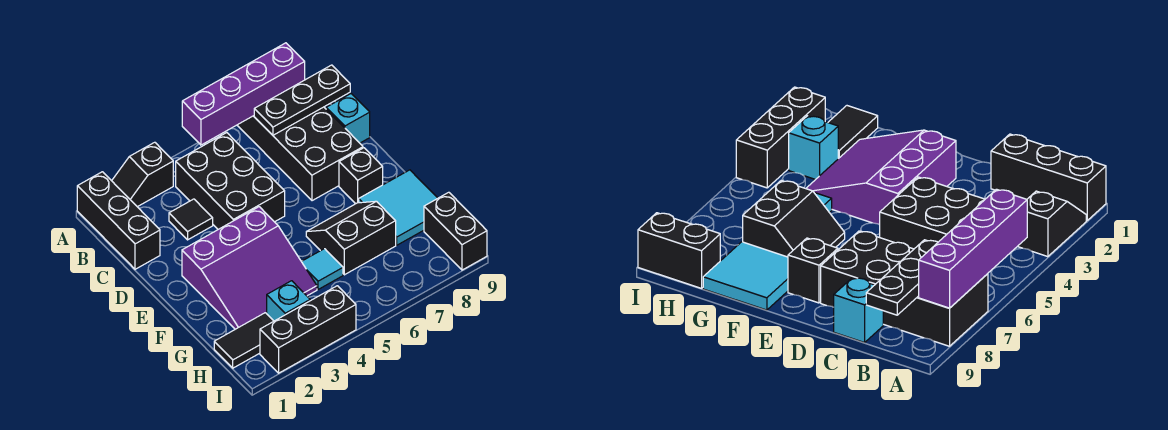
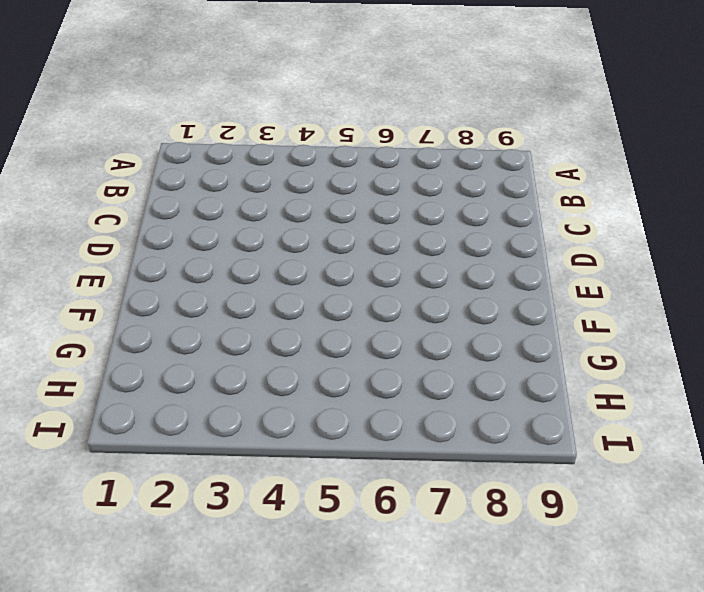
none -> black 1x3 brick [77,172,160,269]
none -> black 1x2 slope [112,142,173,207]
none -> black 2x4 brick [237,107,363,201]

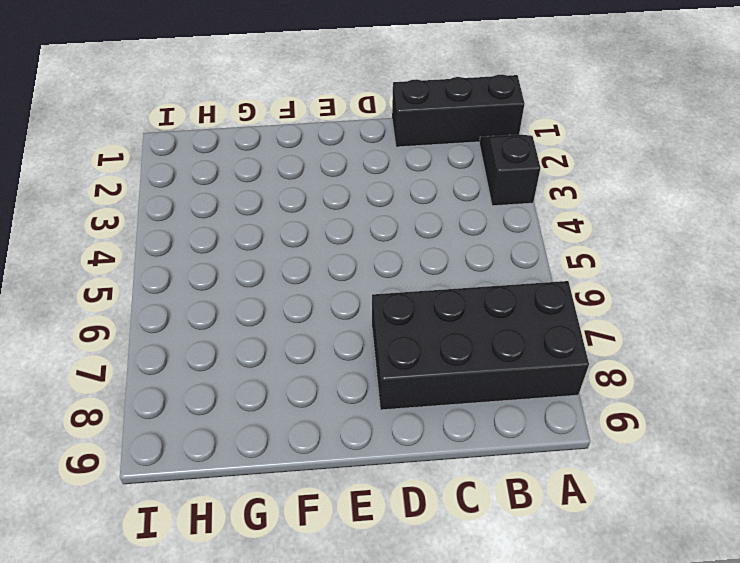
none -> black 2x3 brick [176,133,285,229]
none -> black 1x1 tile [169,199,213,240]
none -> cyan 1x1 brick [326,94,370,143]

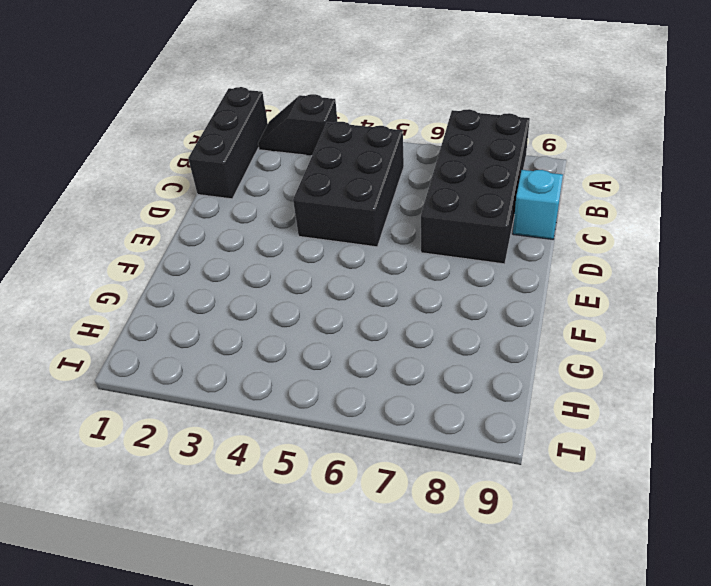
none -> black 1x1 tile [169,199,213,240]
none -> purple 3x3 slope [182,207,317,329]
none -> black 1x1 brick [339,148,383,204]

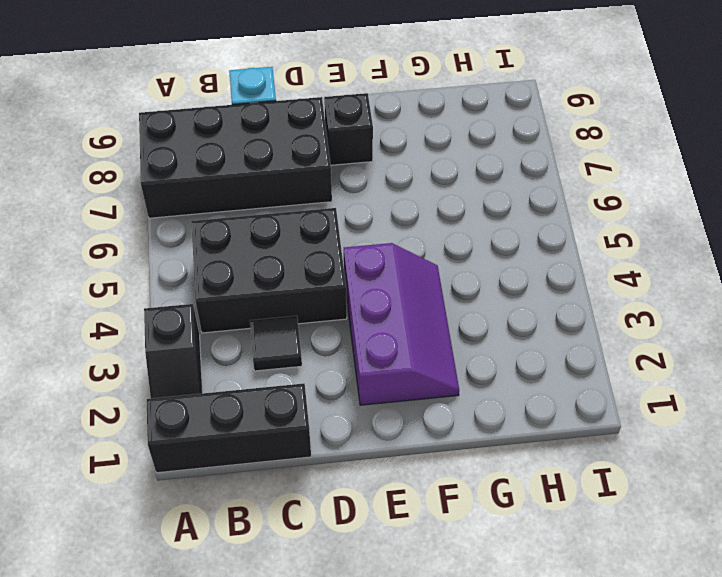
purple 2x3 slope [344,243,459,405] -> purple 3x3 slope [182,207,317,329]
none -> black 2x2 slope [306,201,396,275]
none -> cyan 2x2 tile [359,170,438,245]
none -> cyan 1x1 tile [301,249,343,289]

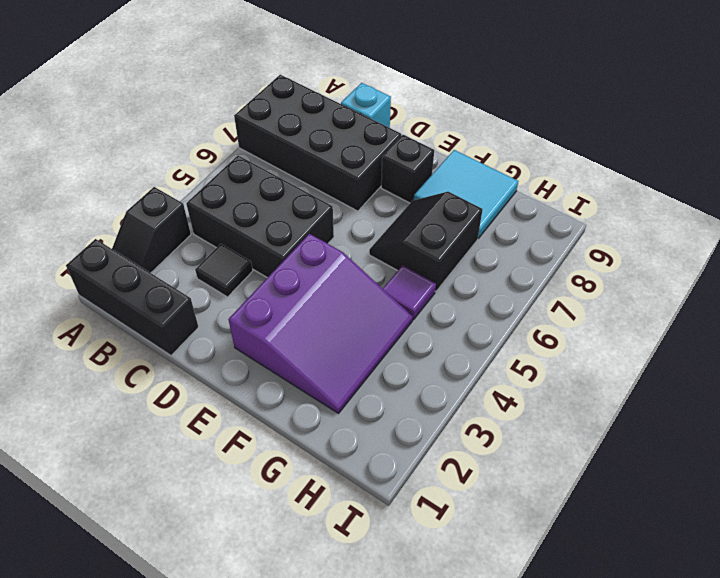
purple 1x1 tile [383,265,436,320] -> cyan 1x1 tile [301,249,343,289]
none -> black 1x2 tile [214,313,274,368]
none -> cyan 1x1 brick [267,281,310,321]
none -> black 1x2 brick [424,192,487,270]

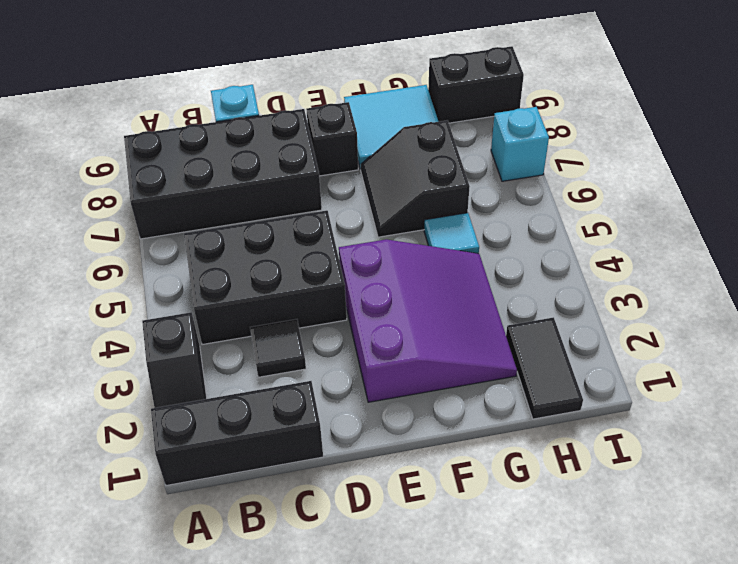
cyan 1x1 brick [491,107,549,181] -> cyan 1x1 brick moved to [267,281,310,321]
none -> black 1x3 brick [260,286,356,373]
none -> purple 1x4 brick [182,43,305,145]
none -> black 1x3 plate [254,65,350,135]

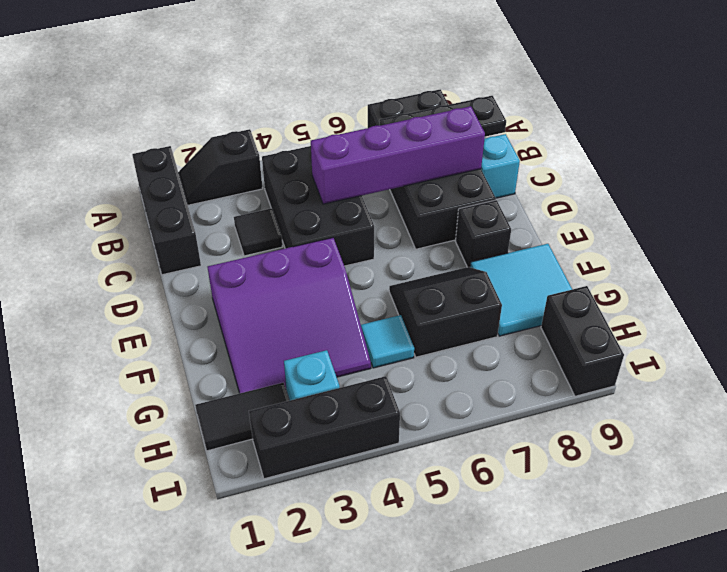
purple 1x4 brick [311,106,485,204] -> purple 1x4 brick moved to [182,43,305,145]

